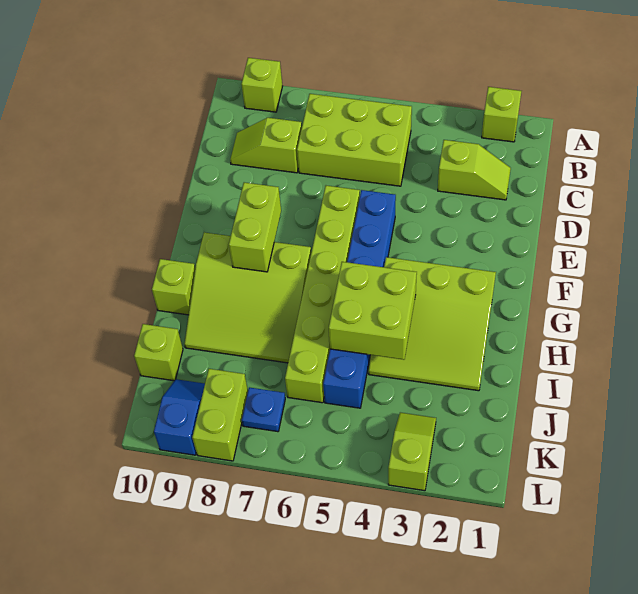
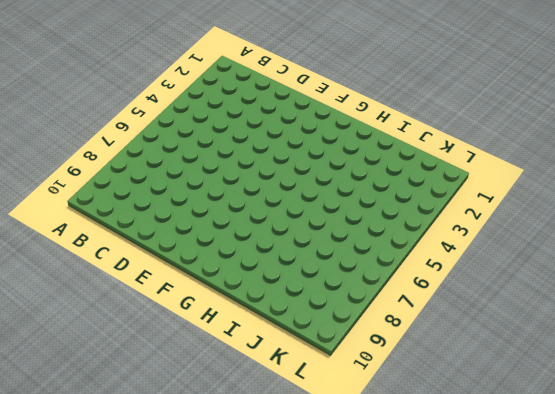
none -> lime 1x1 brick [482,87,521,142]
none -> lime 1x1 brick [241,58,282,112]
none -> lime 2x3 brick [297,94,412,186]

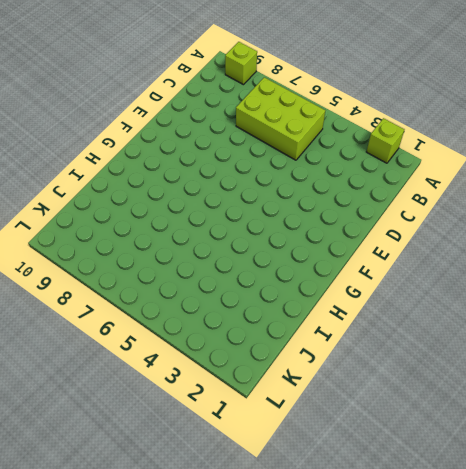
none -> lime 1x2 slope [438,140,511,200]
none -> lime 1x2 slope [230,118,302,173]
none -> blue 1x6 brick [323,190,396,408]

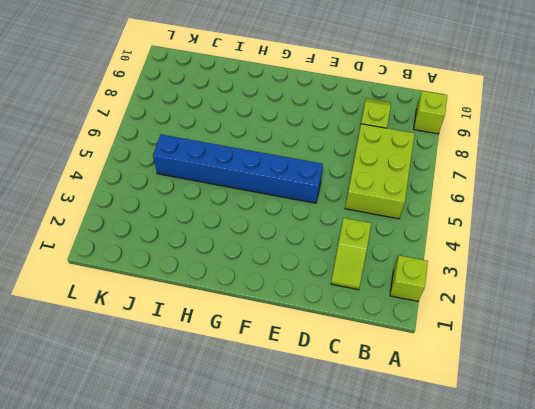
none -> lime 1x6 brick [285,186,360,403]
none -> lime 3x3 slope [368,257,496,391]
none -> lime 3x3 slope [184,232,311,363]

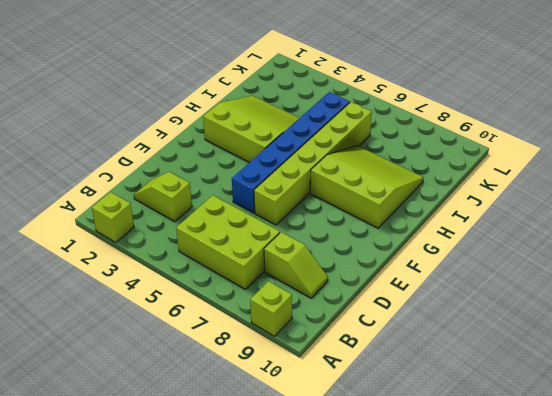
none -> lime 1x1 brick [152,259,195,315]
none -> lime 1x1 brick [134,324,183,381]
none -> lime 1x2 slope [388,412,436,491]

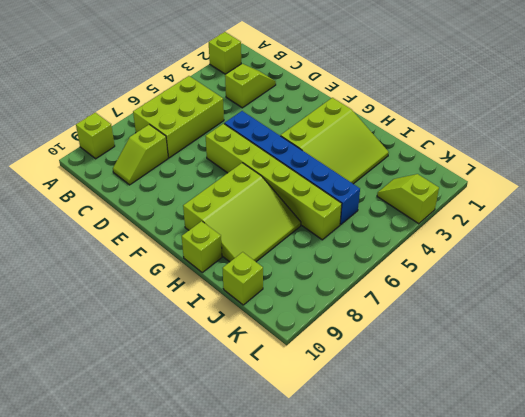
none -> blue 1x1 plate [242,387,285,432]
none -> lime 1x2 brick [192,369,248,461]
none -> blue 1x2 slope [154,379,205,455]

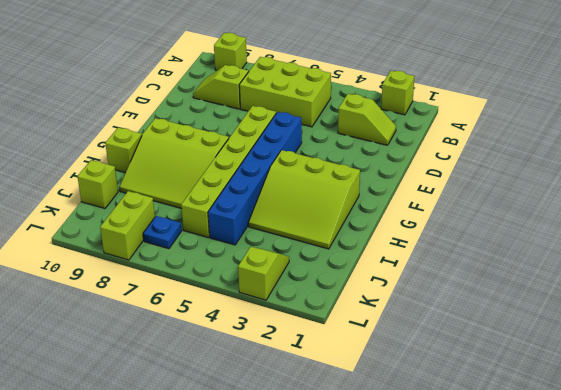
none -> blue 1x2 slope [154,379,205,455]
none -> lime 1x2 brick [229,182,281,272]
none -> lime 2x2 brick [329,262,417,360]

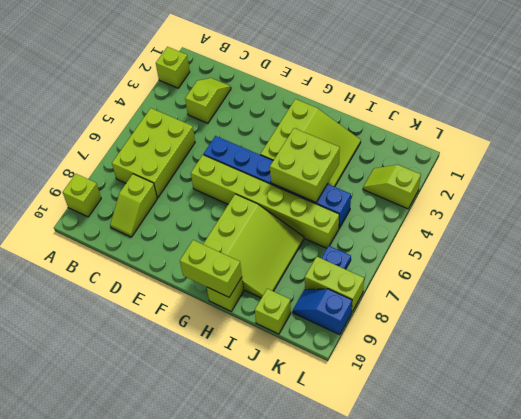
lime 1x2 brick [180,240,242,297] -> lime 1x2 brick moved to [229,182,281,272]

